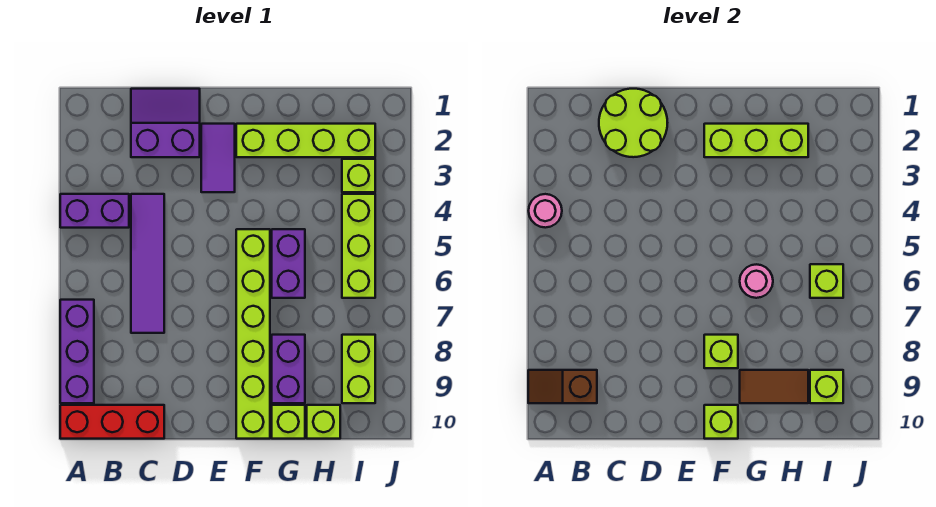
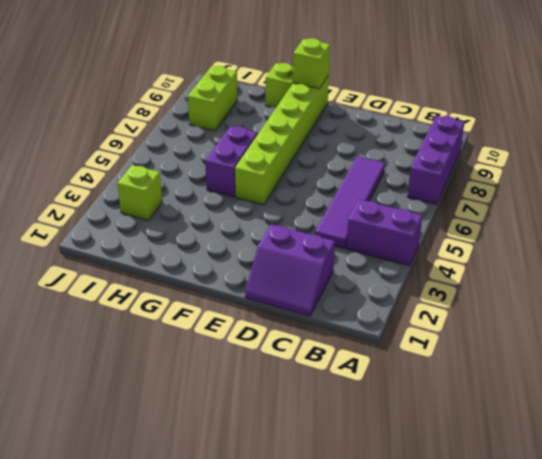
none -> red 1x3 brick [60,405,164,439]
none -> purple 1x2 tile [201,124,235,192]
none -> lime 1x4 brick [236,124,375,157]

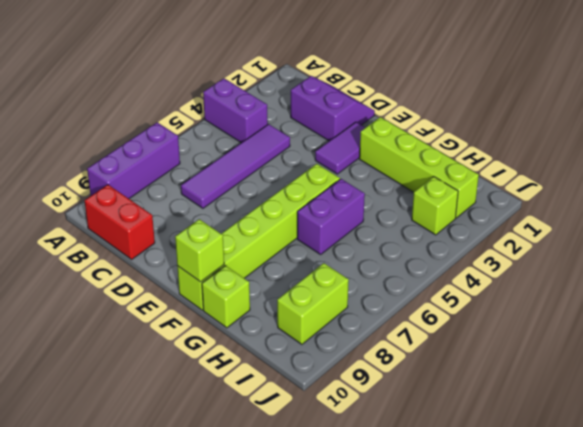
red 1x2 brick [84,185,155,259] -> red 1x3 brick [60,405,164,439]
none -> purple 1x2 brick [272,335,305,403]
none -> lime 1x1 brick [307,405,340,439]
none -> lime 1x3 brick [342,194,375,298]

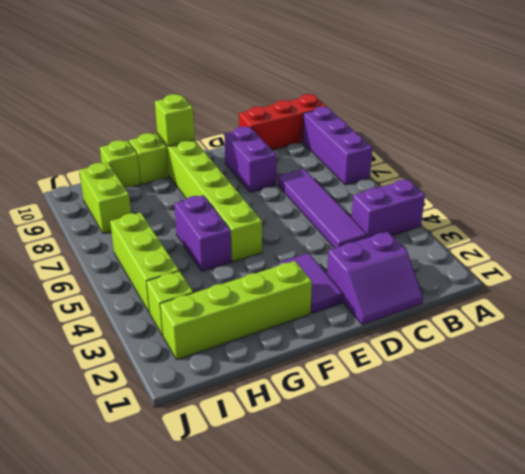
purple 1x2 brick [224,126,276,192] -> purple 1x2 brick moved to [272,335,305,403]
none -> pink 1x1 round brick [529,194,562,228]
none -> brown 1x2 slope [528,370,597,403]
none -> lime 2x2 round brick [599,89,667,157]

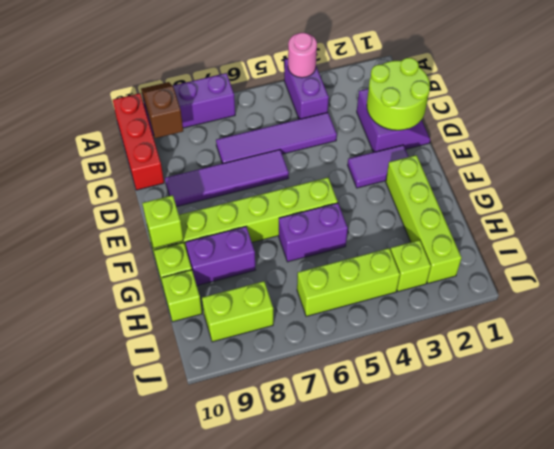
purple 1x4 tile [165,150,289,207] -> none
none -> lime 1x3 brick [704,124,808,157]
none -> lime 1x1 brick [704,335,738,368]
none -> pink 1x1 round brick [740,264,773,298]

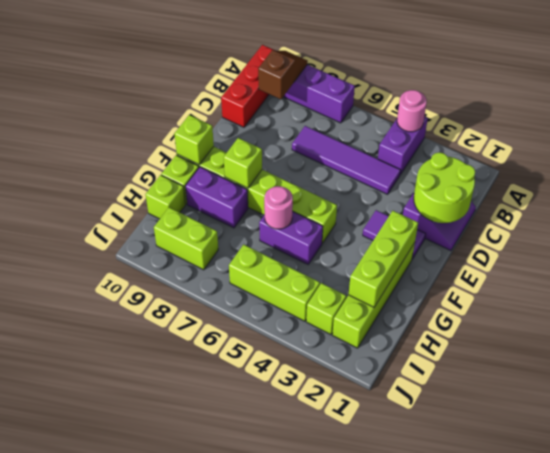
none -> brown 1x2 tile [740,370,808,403]
none -> lime 1x1 brick [810,264,843,298]
none -> lime 1x1 brick [810,370,843,403]

